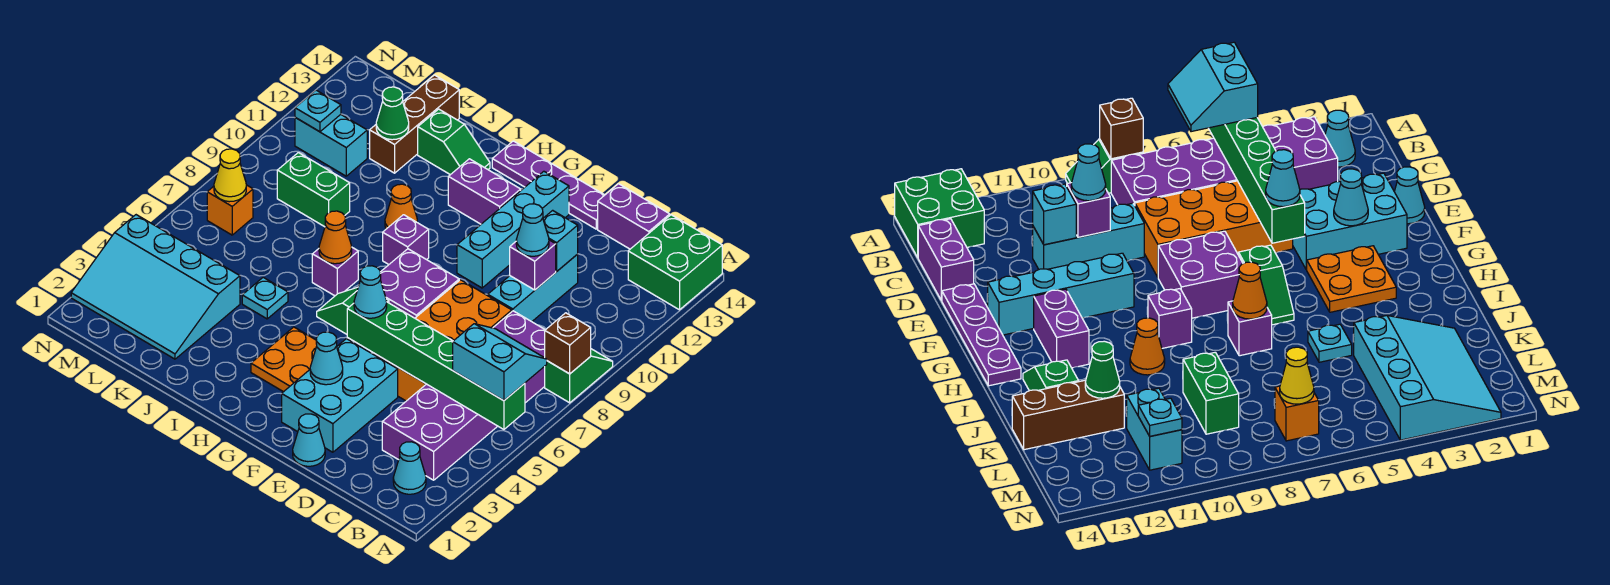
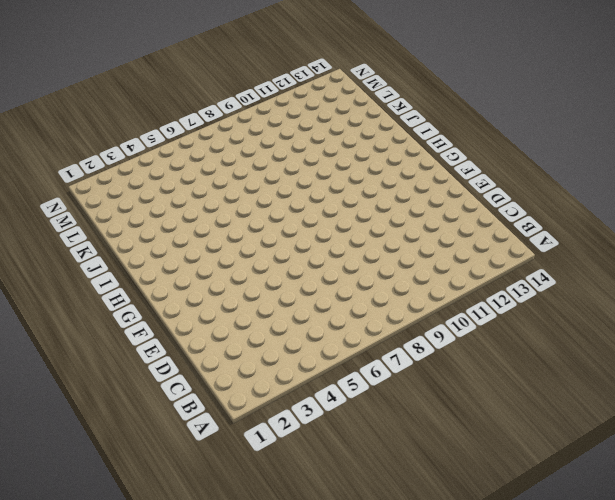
none -> green 1x2 slope [545,349,613,403]
none -> green 2x2 brick [628,215,722,310]
none -> cyan 1x1 cone [393,442,426,494]
none -> purple 2x6 brick [382,311,545,480]

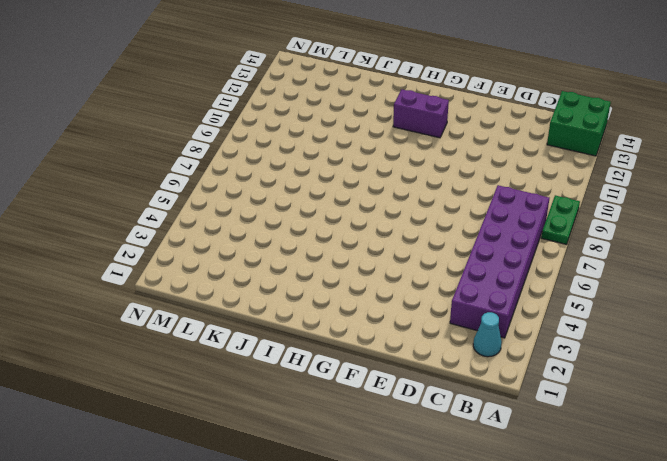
green 1x2 plate [541,195,580,245] -> green 1x2 slope [545,349,613,403]
none -> purple 1x2 brick [598,184,670,249]
none -> orange 2x4 brick [374,280,512,401]
none -> cyan 1x3 brick [488,254,578,322]
none -> cyan 1x1 cone [293,414,325,466]

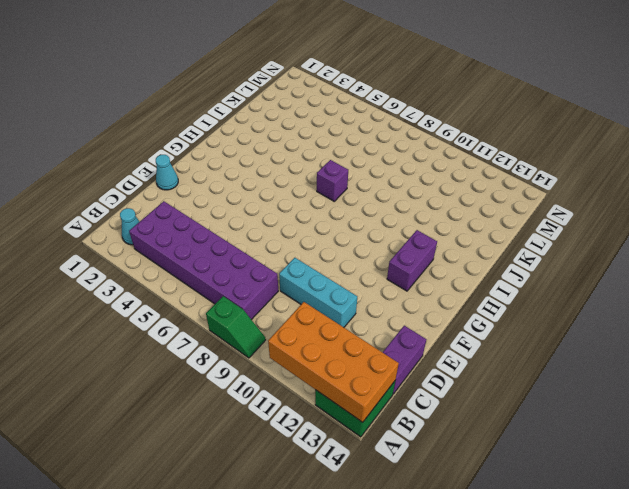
orange 2x4 brick [268,302,399,422] -> orange 2x4 brick moved to [374,280,512,401]
none -> cyan 2x3 brick [282,339,398,452]
none -> purple 1x4 plate [492,141,604,229]
none -> purple 2x2 brick [380,249,459,318]
none -> cyan 1x4 brick [457,171,569,288]

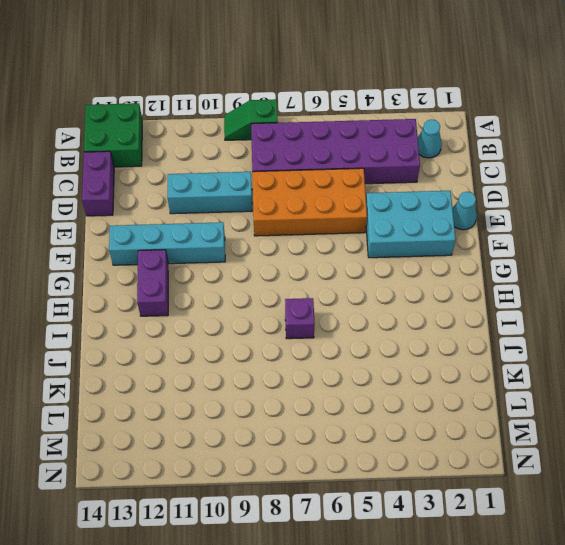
none -> purple 1x4 plate [492,141,604,229]
none -> purple 2x2 brick [380,249,459,318]
none -> orange 2x2 plate [251,327,317,392]
none -> green 1x2 slope [317,287,389,334]

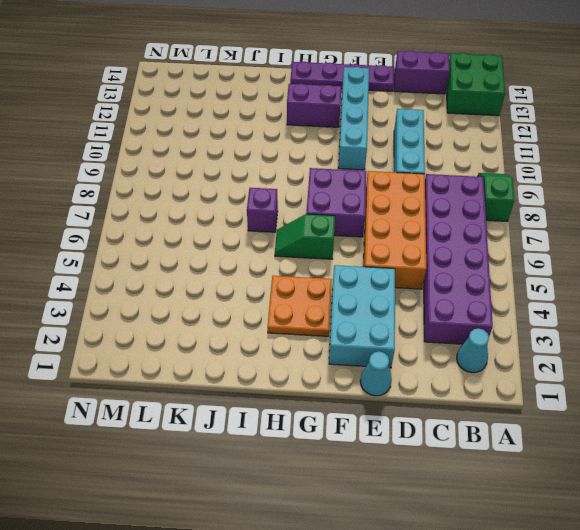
none -> purple 1x1 brick [383,215,429,264]
none -> orange 1x1 cone [385,184,417,229]
none -> green 1x2 slope [418,109,490,175]
none -> cyan 1x1 plate [242,277,288,319]

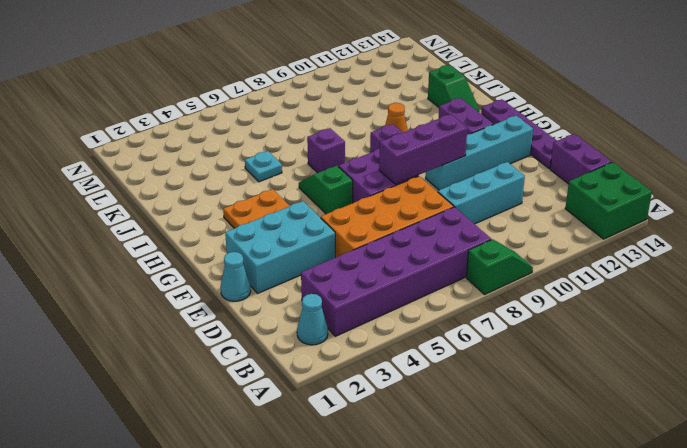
purple 1x3 brick [379,114,467,184] -> none
none -> cyan 3x4 slope [71,215,240,359]
none -> green 1x2 brick [277,153,350,227]
none -> brown 1x3 brick [370,75,459,173]
none -> cyan 1x2 brick [295,115,367,176]

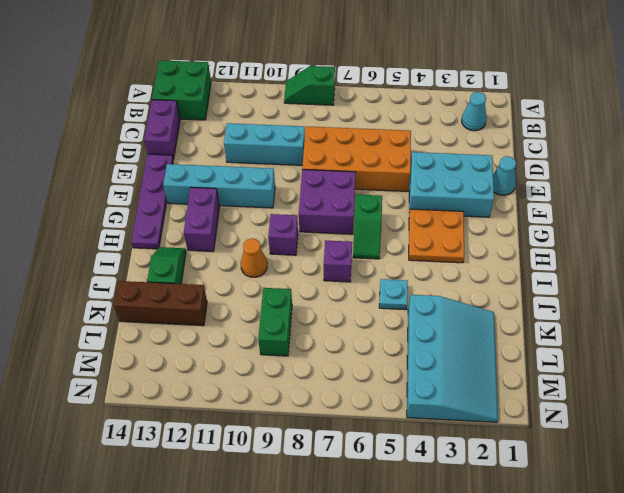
none -> purple 2x6 brick [382,311,545,480]
none -> cyan 1x2 brick [295,115,367,176]
none -> orange 1x1 brick [207,185,253,235]
none -> green 1x6 brick [347,302,525,430]

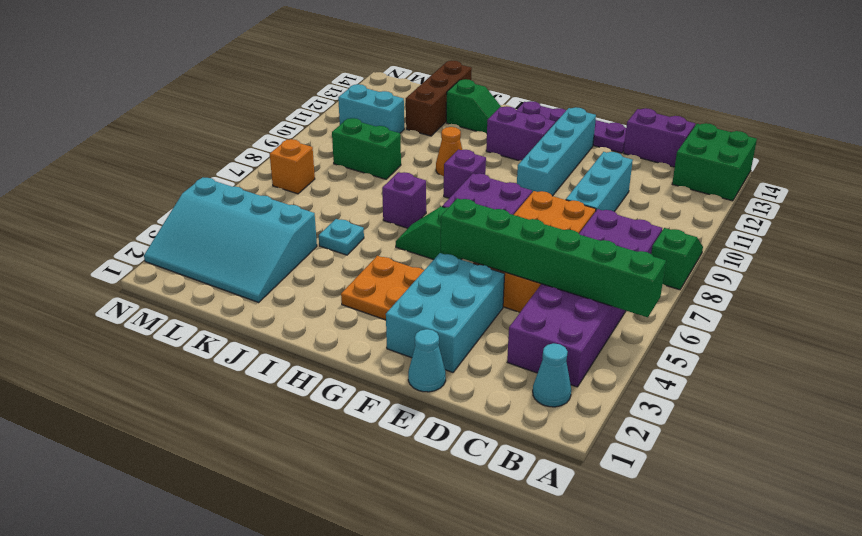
none -> brown 1x1 brick [545,313,591,374]
none -> purple 1x1 brick [510,240,556,290]
none -> cyan 1x1 brick [543,210,578,271]
none -> cyan 1x1 cone [310,332,343,385]

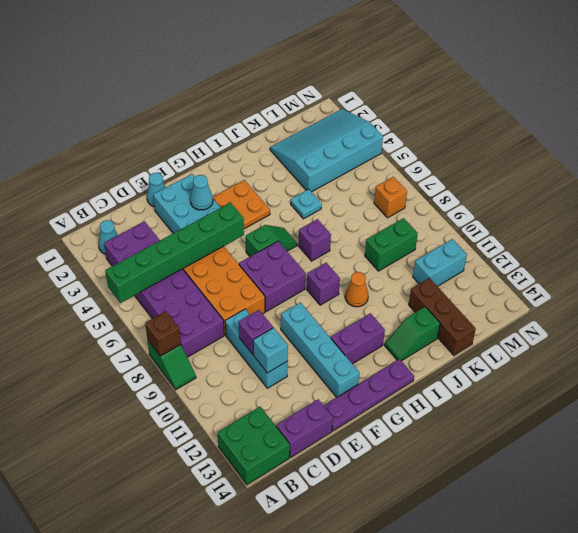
none -> orange 1x1 cone [319,211,352,264]
none -> green 1x1 cone [376,87,409,140]
none -> yellow 1x1 cone [214,149,246,202]
none -> cyan 1x1 plate [295,90,341,132]

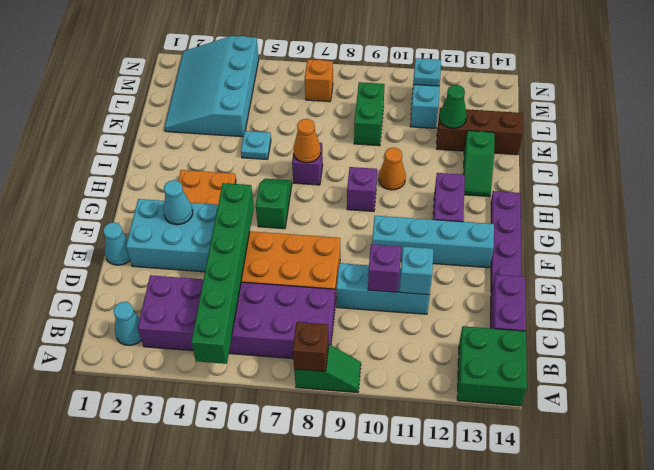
none -> purple 2x2 brick [380,249,459,318]
none -> yellow 1x1 cone [214,149,246,202]
none -> cyan 2x2 slope [453,324,547,401]
none -> cyan 1x1 cone [516,204,549,256]

